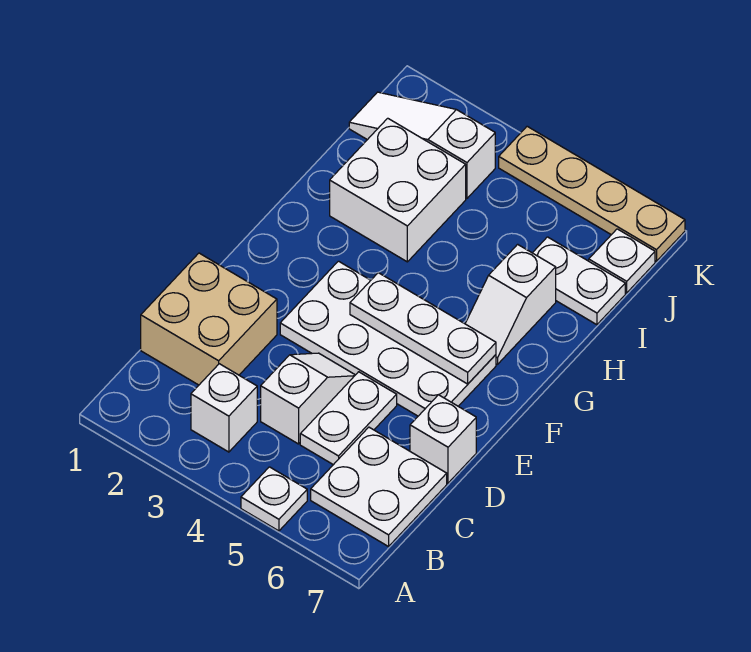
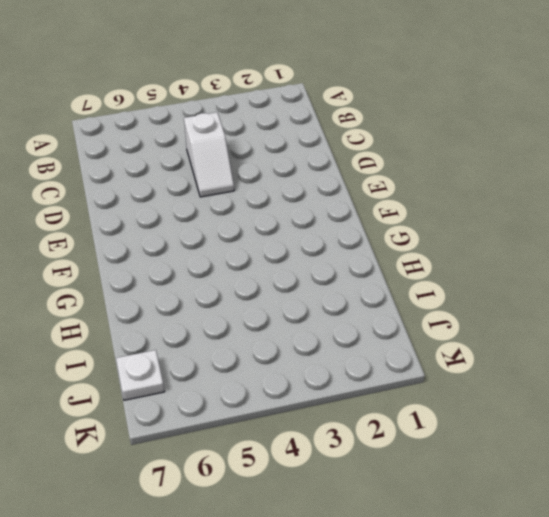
none -> white 1x1 plate [241,467,307,531]
none -> white 1x1 brick [191,364,257,452]
none -> white 2x2 plate [311,427,447,547]

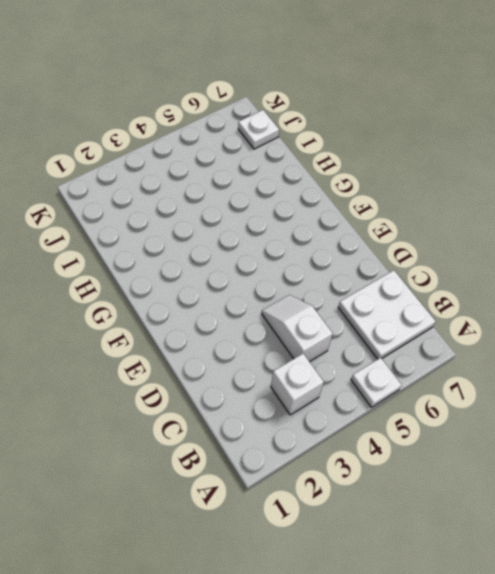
none -> tan 2x2 brick [141,253,277,385]
none -> white 1x2 plate [300,372,397,465]
none -> white 1x1 brick [410,395,476,483]

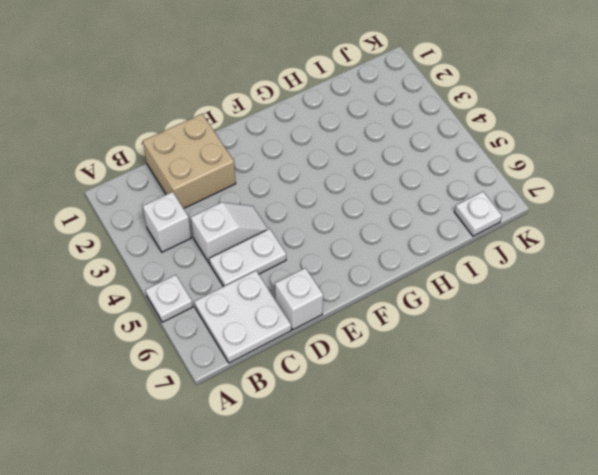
none -> white 2x4 plate [280,261,496,416]
none -> white 1x2 slope [465,244,556,364]
none -> white 2x2 brick [330,118,466,262]

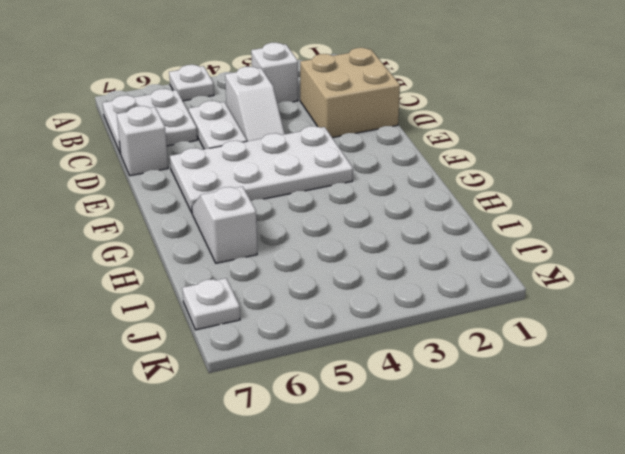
none -> white 2x2 brick [330,118,466,262]
none -> white 1x2 plate [533,237,625,325]
none -> white 1x3 slope [349,92,495,198]

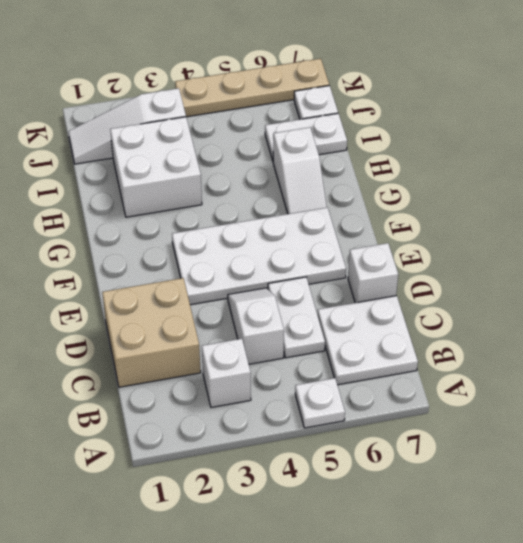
none -> white 1x3 plate [350,273,496,384]

